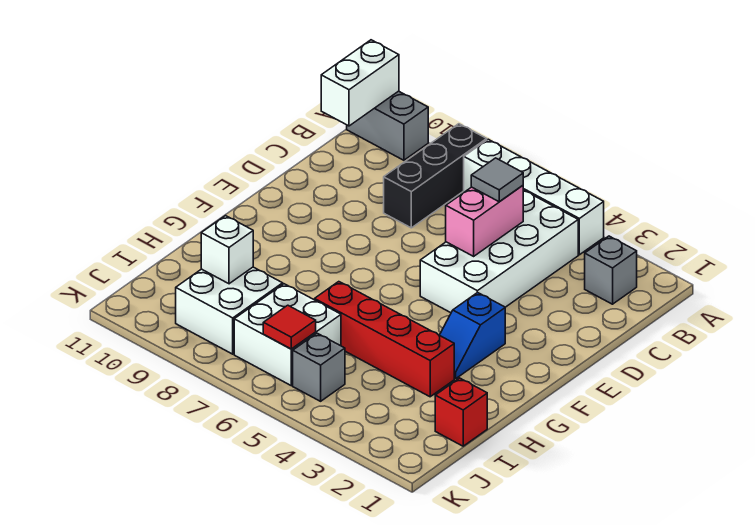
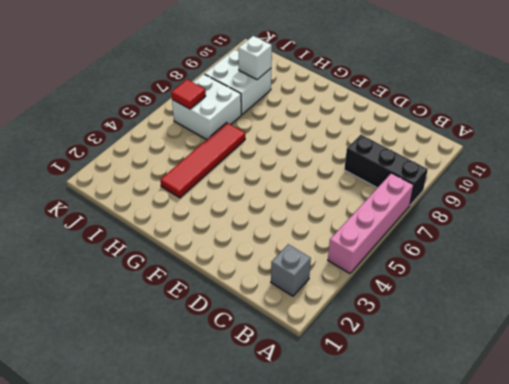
pink 1x4 brick [328,173,414,273] -> white 1x4 brick [464,139,604,255]
red 1x4 tile [160,122,245,198] -> red 1x4 brick [315,282,454,397]
none -> grey 1x2 brick [347,91,428,160]
none -> white 2x4 brick [420,190,578,313]
none -> blue 1x2 slope [440,292,505,379]

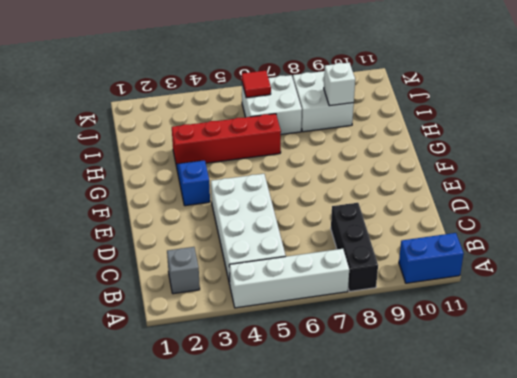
blue 1x2 brick [399,233,464,283] -> grey 1x2 brick [347,91,428,160]
none -> red 1x1 brick [435,378,487,446]
none -> grey 1x1 brick [293,333,345,401]
none -> white 1x2 brick [321,40,399,126]

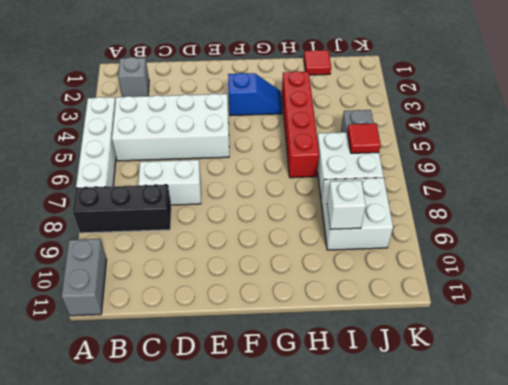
white 1x2 brick [138,160,201,205] -> white 1x2 brick moved to [321,40,399,126]
red 1x1 tile [304,50,331,75] -> red 1x1 brick [435,378,487,446]
none -> pink 1x2 brick [446,186,523,256]
none -> grey 1x1 tile [471,158,523,202]

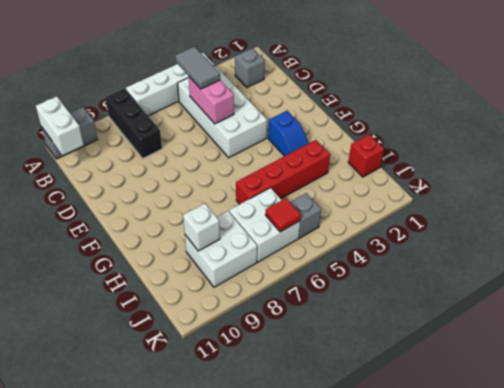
grey 1x2 tile [175,47,220,89] -> grey 1x1 tile [471,158,523,202]

